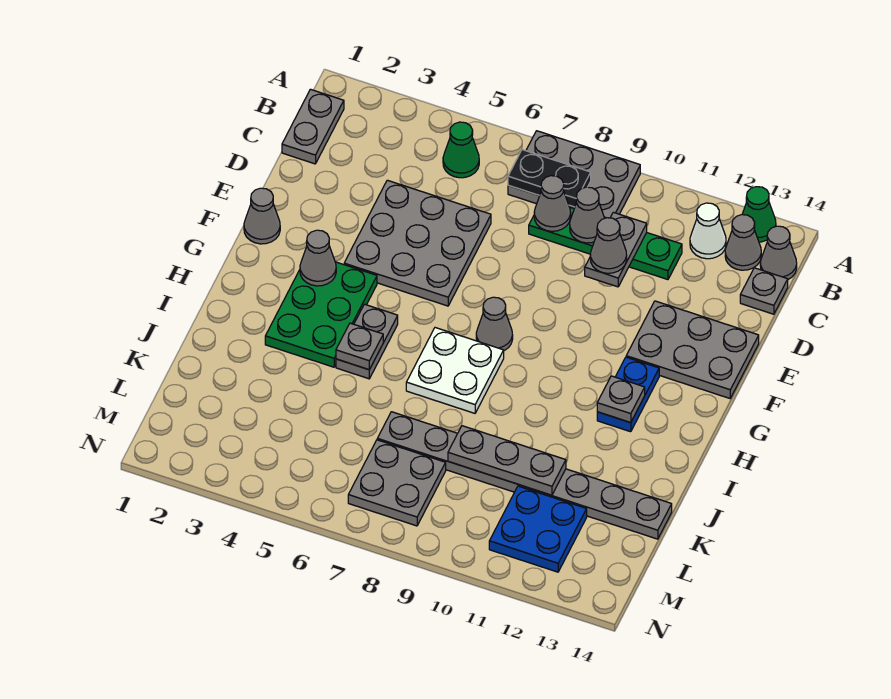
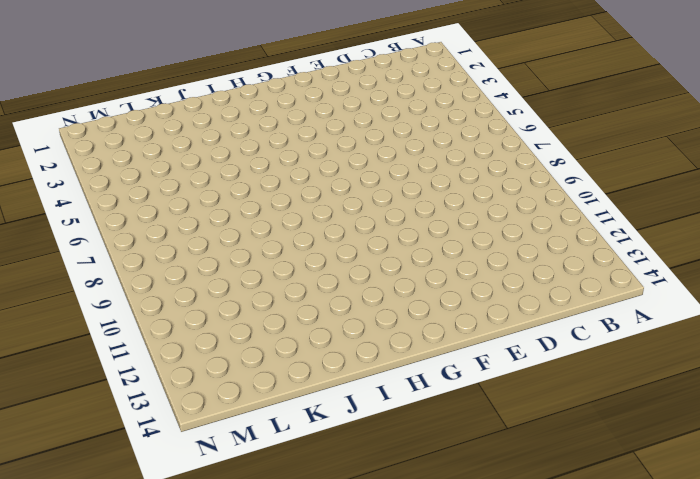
none -> grey 2x3 plate [508,131,640,218]
none -> green 1x1 cone [742,187,776,242]
none -> grey 1x2 plate [282,89,344,164]

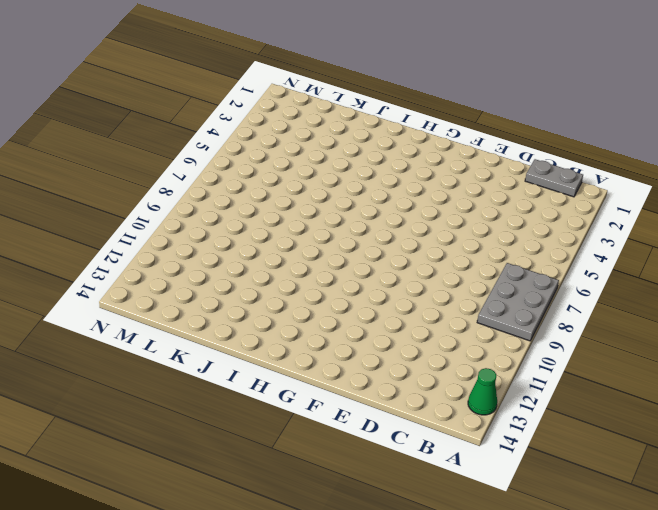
none -> green 1x1 cone [443,122,479,178]
none -> white 1x1 cone [690,203,726,259]
none -> grey 1x1 cone [725,215,761,270]

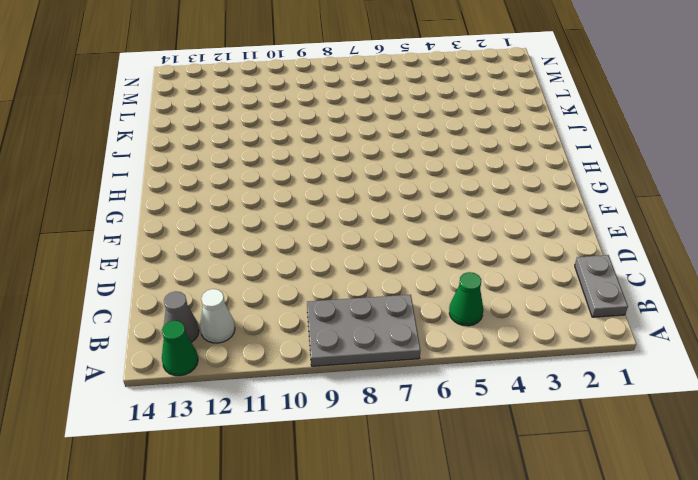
none -> grey 1x1 cone [760,226,797,279]
none -> green 1x4 plate [529,208,682,280]
none -> grey 1x1 plate [740,268,788,314]

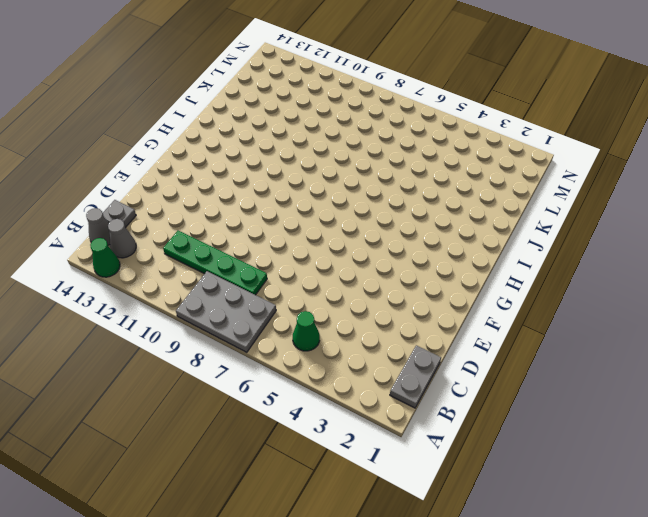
none -> white 1x1 cone [690,203,726,259]
none -> grey 3x3 plate [344,180,491,306]
none -> grey 2x3 plate [626,301,759,398]

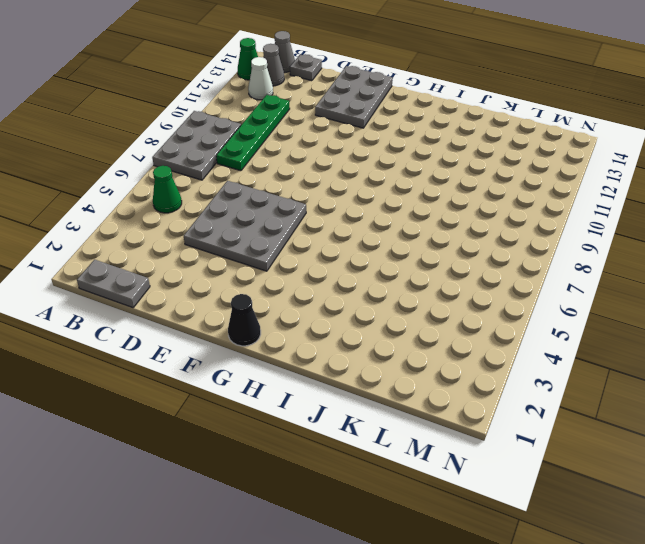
black 1x1 cone [228,294,261,346] -> none
none -> grey 1x1 cone [244,188,280,244]
none -> green 2x3 plate [265,262,377,367]
none -> grey 1x1 cone [476,297,513,351]

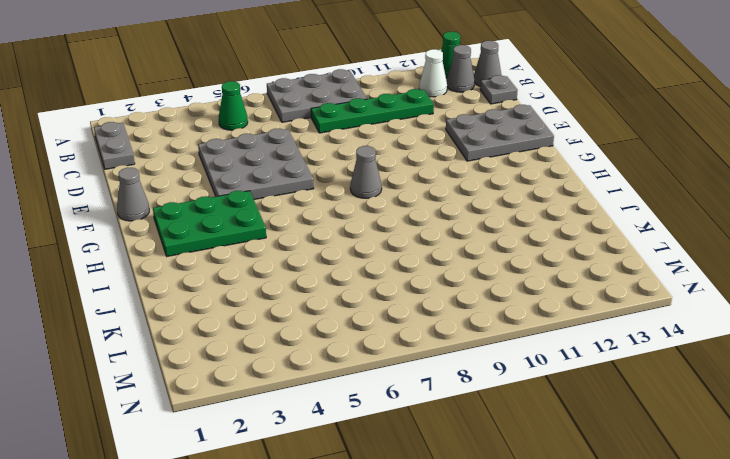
green 2x3 plate [153,191,266,256] -> green 2x3 plate turned to [265,262,377,367]
none -> blue 1x2 plate [597,357,659,432]
none -> grey 1x2 plate [336,304,398,379]
none -> white 2x2 plate [406,328,504,413]

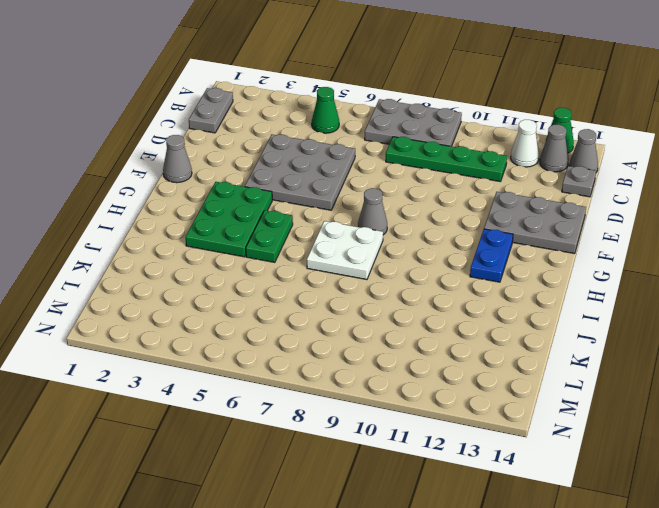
green 1x2 plate [246,210,293,262] -> grey 1x2 plate [336,304,398,379]
none -> grey 1x8 plate [377,412,672,539]
none -> grey 2x2 plate [348,440,446,526]
none -> blue 2x2 plate [489,486,587,572]

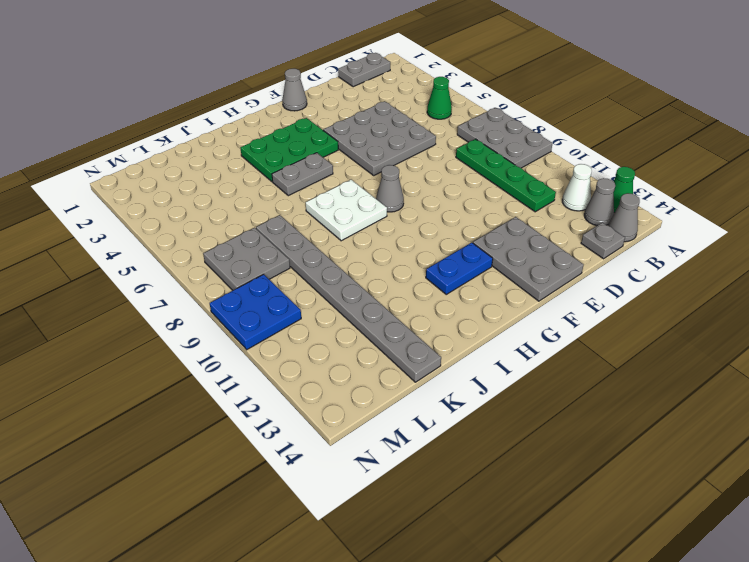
blue 2x2 plate [210,274,301,350] -> blue 2x2 plate moved to [489,486,587,572]
none -> black 1x2 plate [508,150,591,207]
none -> grey 1x1 cone [534,176,571,231]
none -> grey 1x1 cone [570,187,605,243]

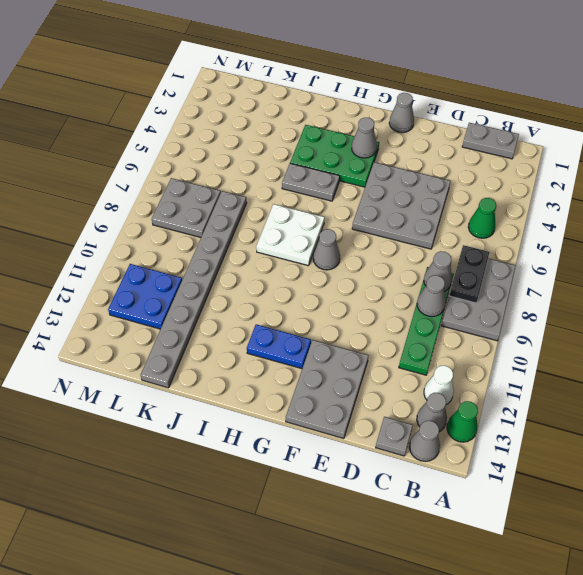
none -> grey 1x2 plate [585,212,647,287]
none -> grey 1x1 plate [597,376,645,423]
none -> grey 1x1 plate [336,323,383,370]

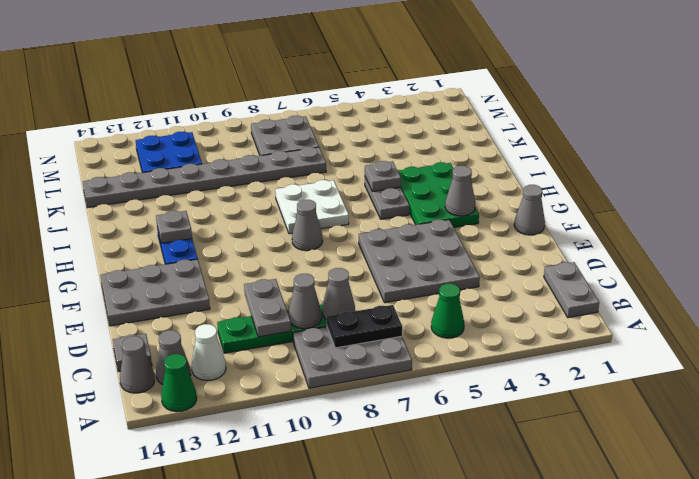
none -> grey 1x3 plate [448,426,566,495]
none -> grey 1x1 cone [590,218,627,273]

